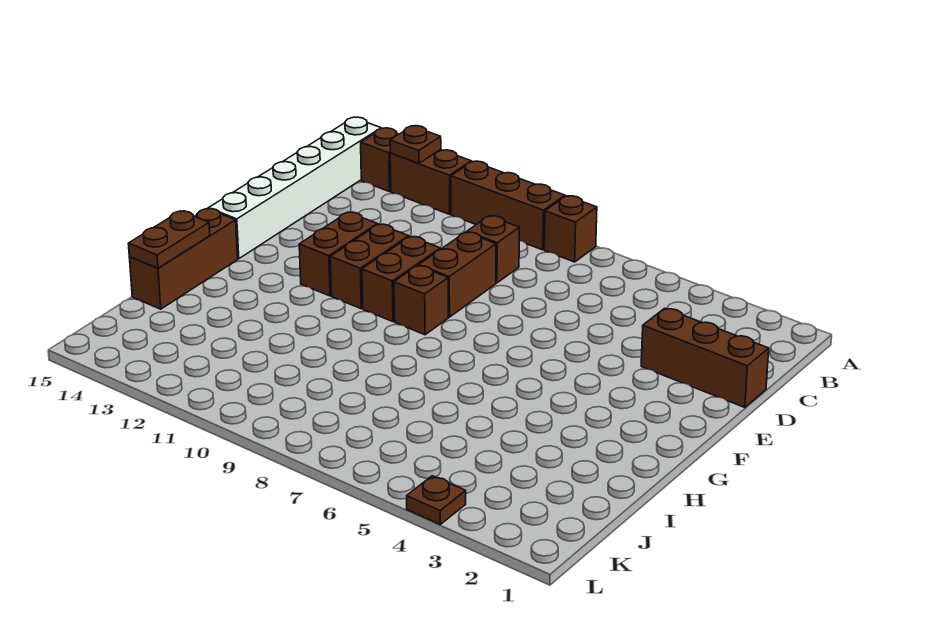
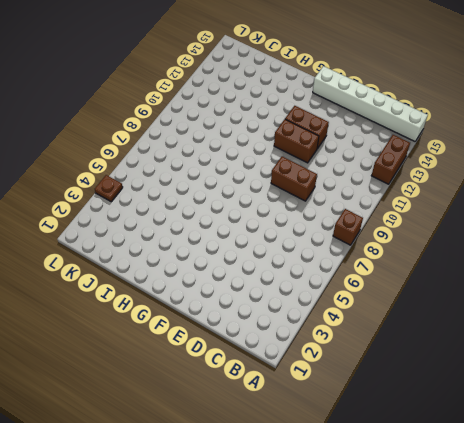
none -> brown 1x3 brick [451,161,565,250]
none -> brown 1x1 brick [361,128,399,192]
none -> brown 1x1 brick [467,216,519,283]

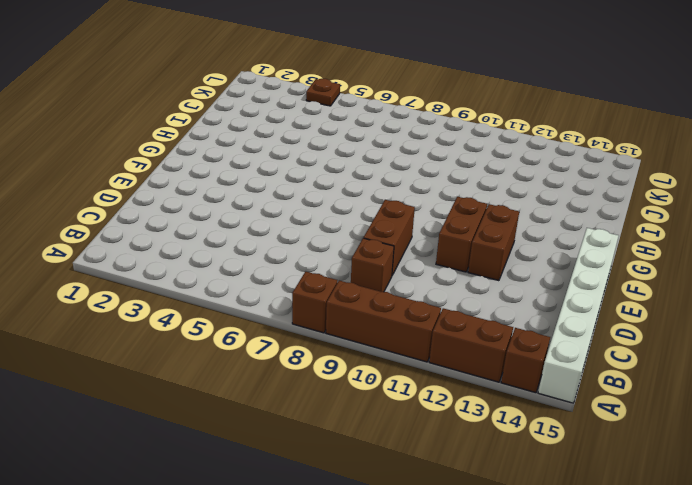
none -> brown 1x3 brick [641,308,769,408]
none -> brown 1x2 brick [362,236,440,322]
none -> brown 1x1 brick [394,266,448,335]

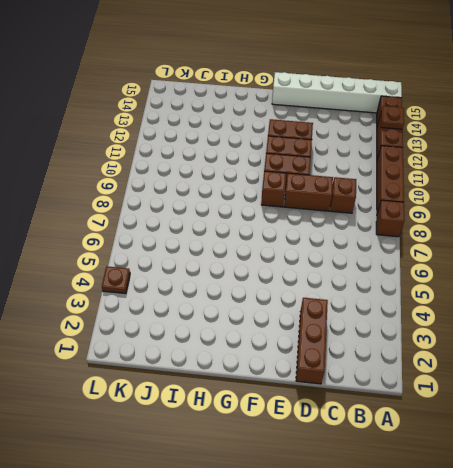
none -> brown 1x3 brick [129,209,238,309]
none -> brown 1x2 plate [128,211,210,268]

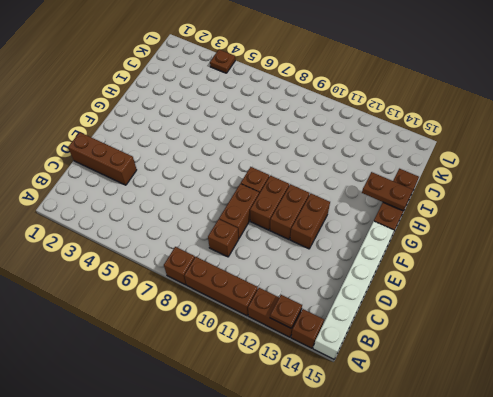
brown 1x2 plate [362,172,413,211] -> brown 1x2 plate turned to [128,211,210,268]

